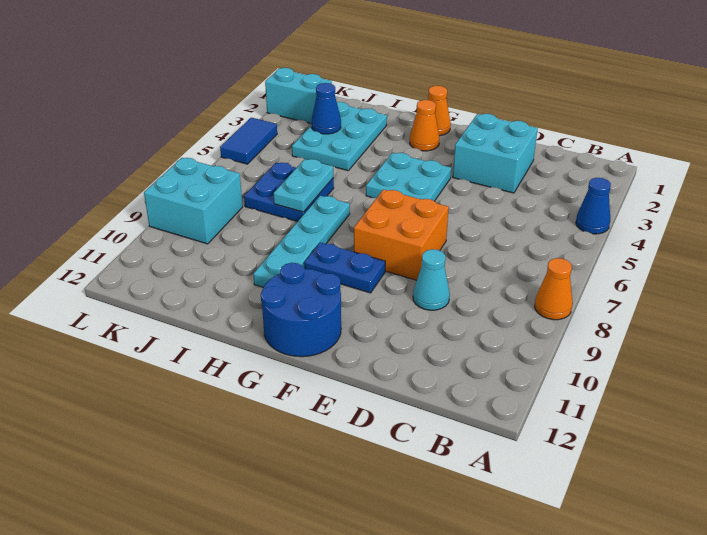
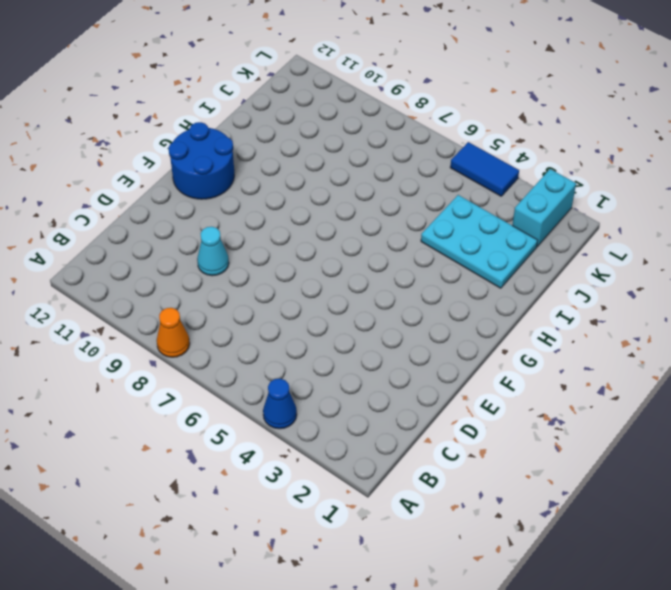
none -> cyan 2x2 brick [453,114,538,193]
none -> orange 2x2 brick [354,190,449,280]
none -> cyan 2x2 plate [366,153,451,201]

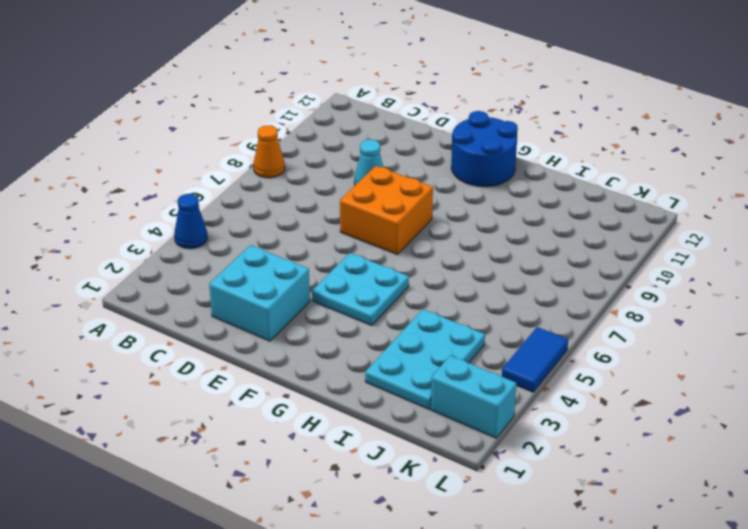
none -> blue 1x2 plate [304,242,385,293]
none -> orange 1x1 cone [428,86,451,136]
none -> orange 1x1 cone [410,100,440,151]

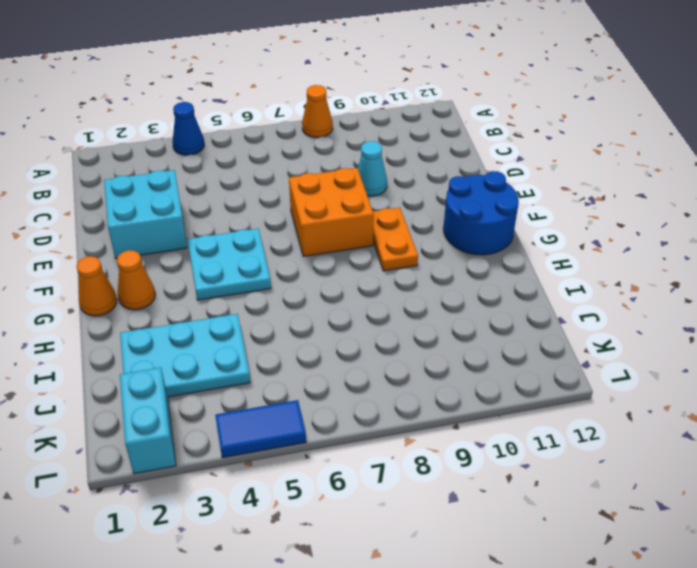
orange 1x2 plate [373,208,418,271] -> blue 1x2 plate [304,242,385,293]
none -> cyan 1x4 plate [253,196,350,287]
none -> blue 2x2 plate [244,163,334,222]
none -> cyan 2x2 brick [144,158,243,244]

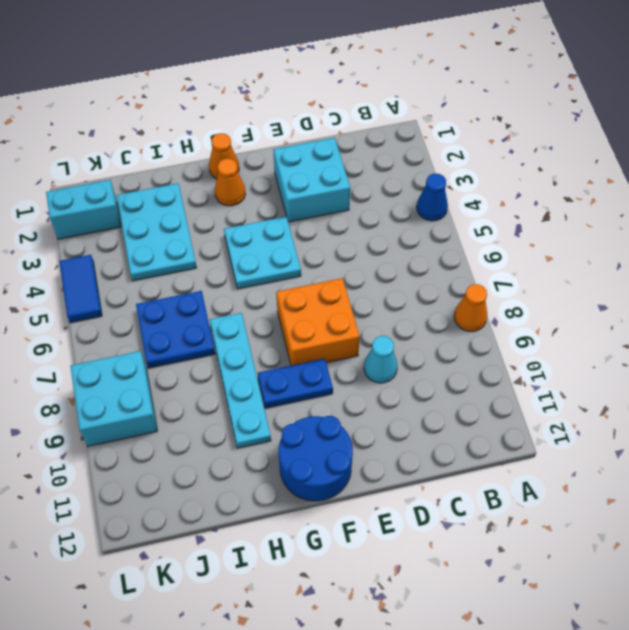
none -> cyan 1x2 plate [274,159,333,212]
none -> blue 1x1 cone [312,83,341,134]

